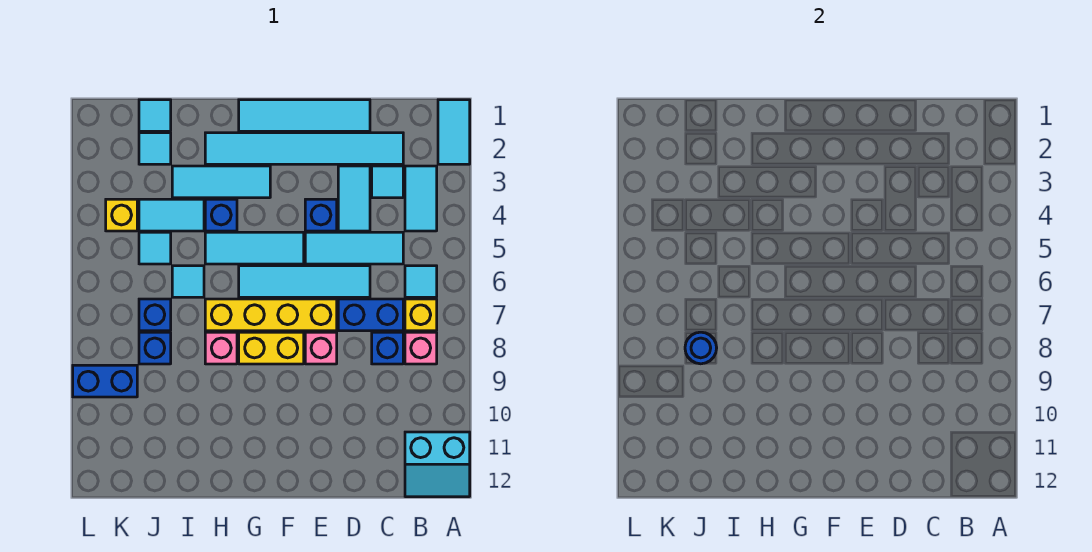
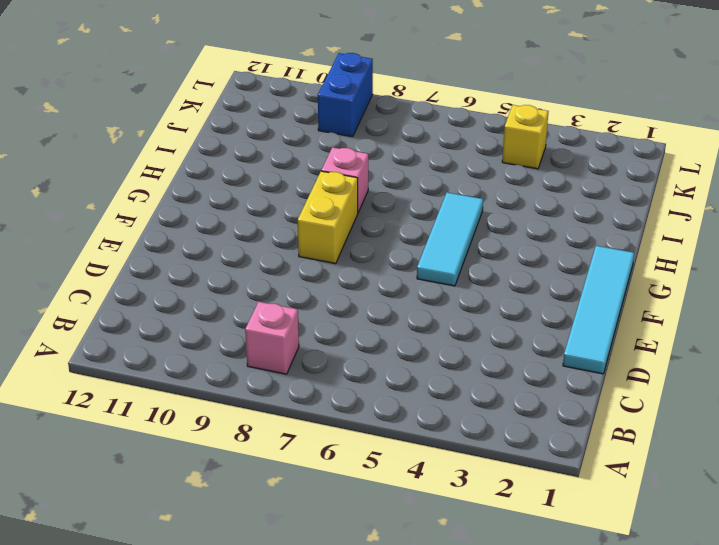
none -> cyan 1x2 tile [438,100,470,164]
none -> cyan 2x2 slope [405,432,470,497]
none -> cyan 1x2 tile [405,166,437,231]
none -> cyan 1x1 tile [405,266,437,297]

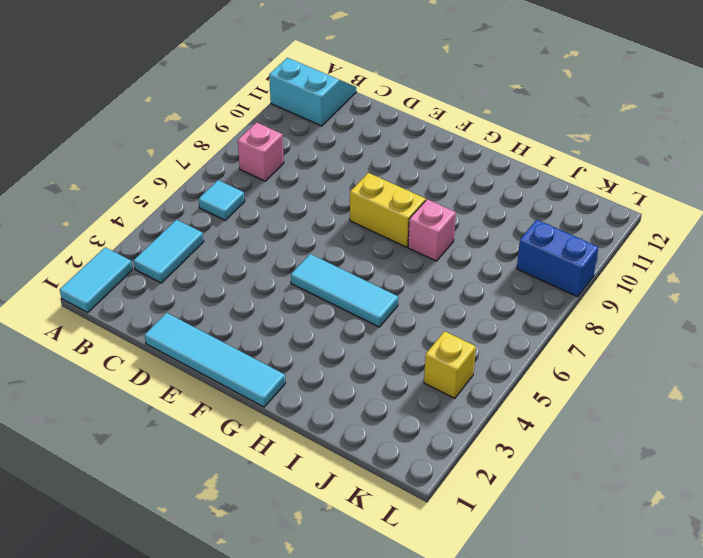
none -> yellow 1x1 brick [405,299,437,331]
none -> cyan 1x6 tile [205,133,403,164]
none -> cyan 1x1 tile [372,166,403,198]
none -> cyan 1x3 tile [305,232,403,264]

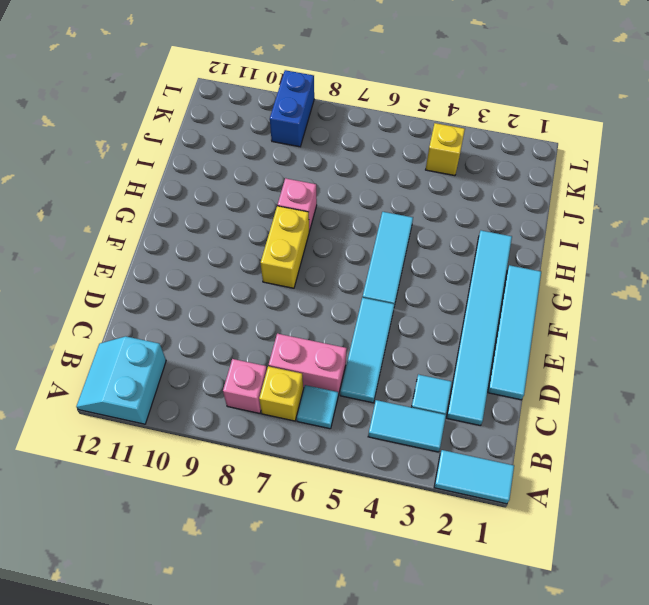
pink 1x2 brick [269,334,347,395] -> blue 1x2 brick [338,299,403,331]
none -> blue 1x1 brick [372,332,403,364]
none -> cyan 1x2 tile [338,166,370,231]
none -> cyan 1x4 tile [239,266,370,297]
none -> blue 1x1 brick [305,199,337,231]

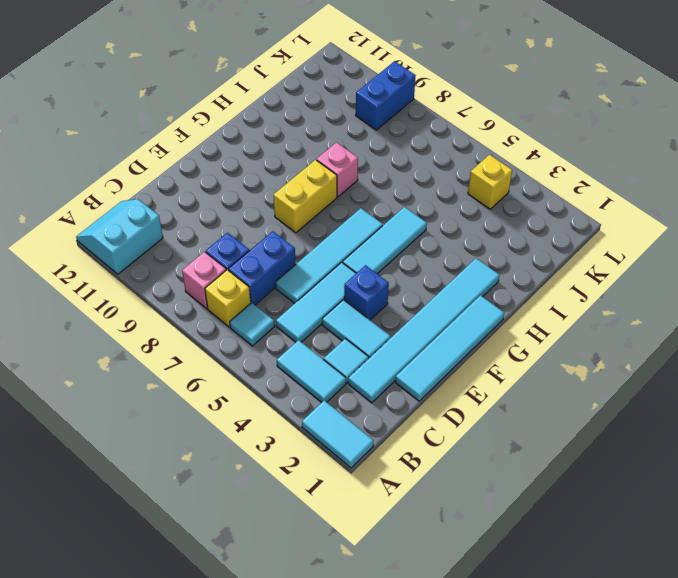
none -> yellow 1x4 brick [205,299,337,331]
none -> pink 1x1 brick [305,332,337,364]
none -> cyan 1x3 tile [172,166,270,198]
none -> blue 1x1 brick [205,199,237,231]

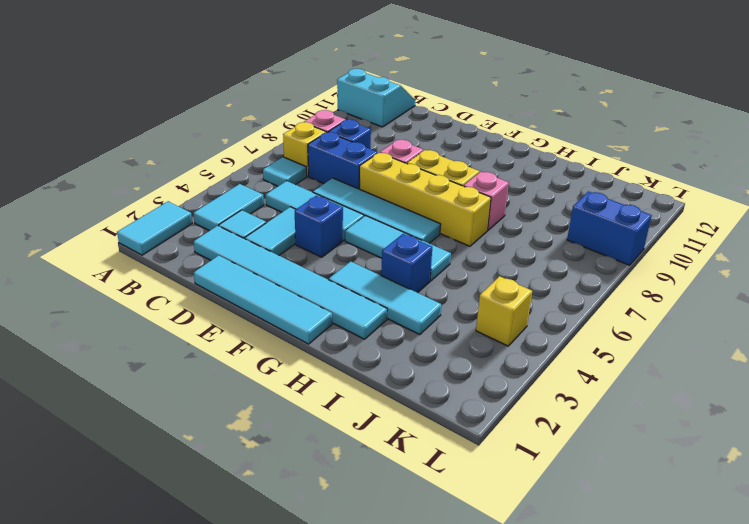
none -> cyan 1x2 tile [139,199,204,231]
none -> cyan 1x1 tile [172,266,204,297]
none -> cyan 1x1 tile [139,100,171,131]
none -> cyan 1x1 tile [139,133,171,164]

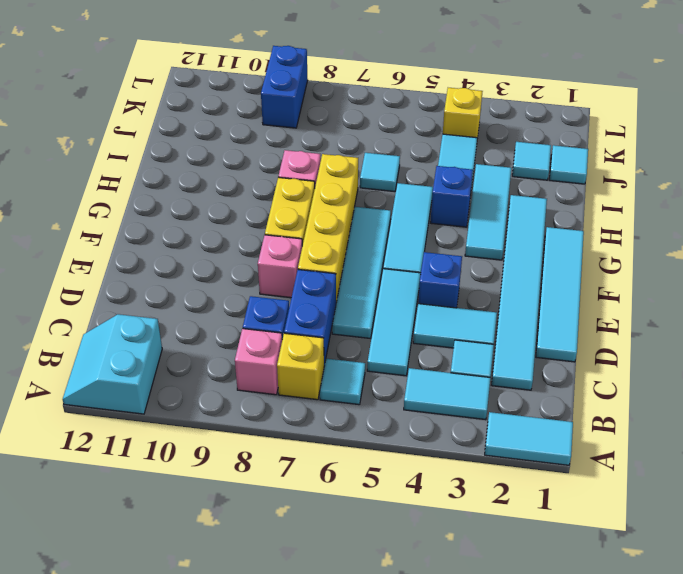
none -> cyan 1x1 tile [139,232,171,264]
none -> blue 1x1 brick [139,299,171,331]
none -> blue 1x1 brick [139,332,171,364]
none -> blue 1x1 round brick [685,332,717,364]

